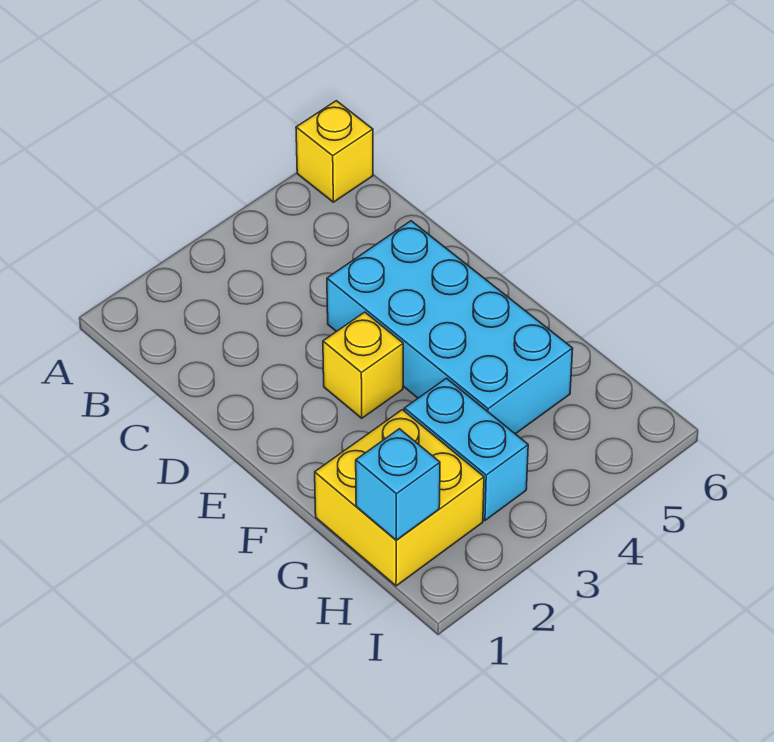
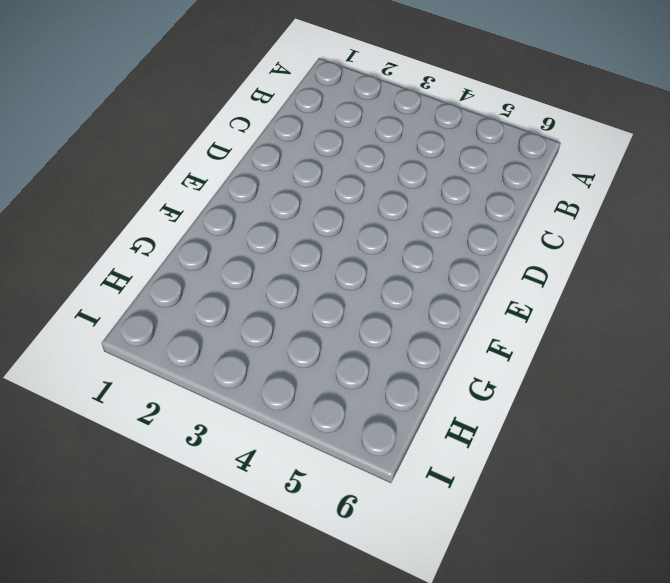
none -> yellow 1x1 brick [296,101,373,202]
none -> cyan 2x4 brick [327,221,573,434]

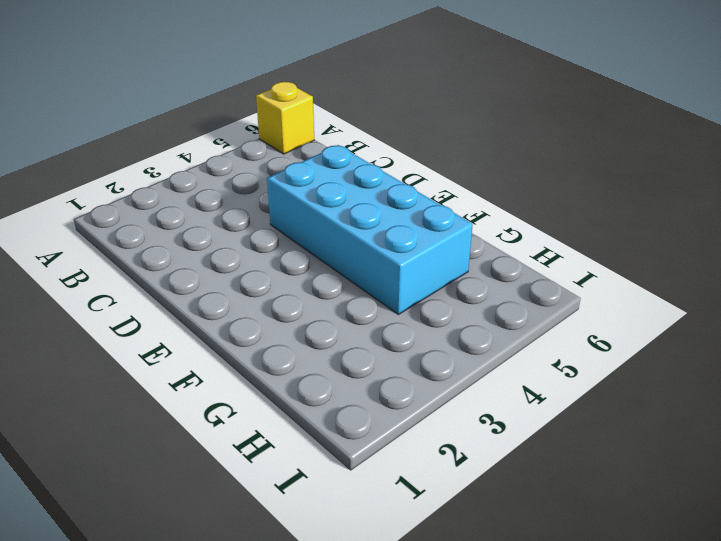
none -> yellow 1x1 brick [323,312,403,418]
none -> yellow 2x2 brick [315,410,484,586]

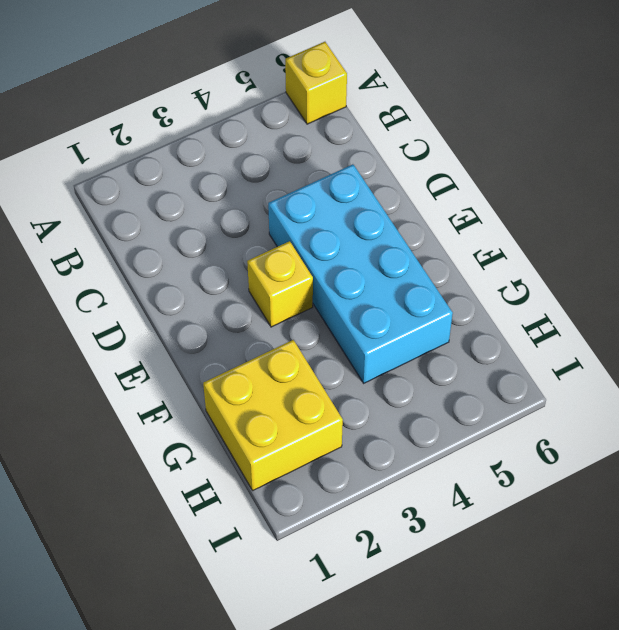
none -> cyan 1x2 brick [404,378,528,520]
none -> cyan 1x1 brick [356,429,440,540]

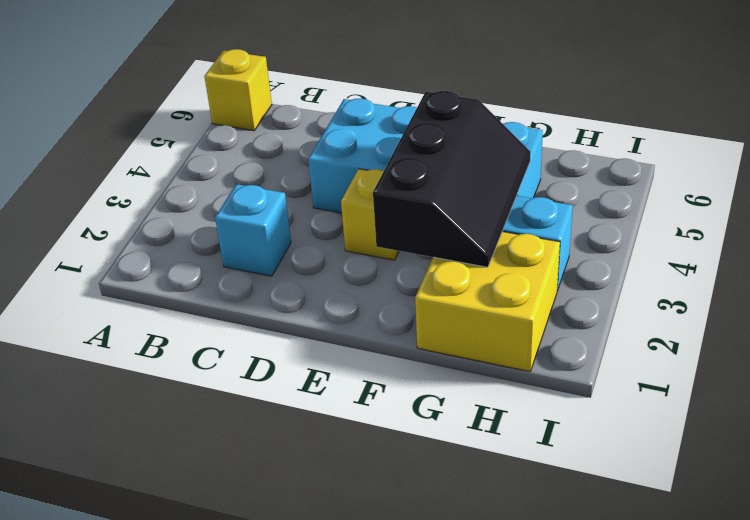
cyan 1x1 brick [215,184,291,276] -> cyan 1x1 brick moved to [356,429,440,540]
black 2x3 slope [373,91,530,267] -> none

